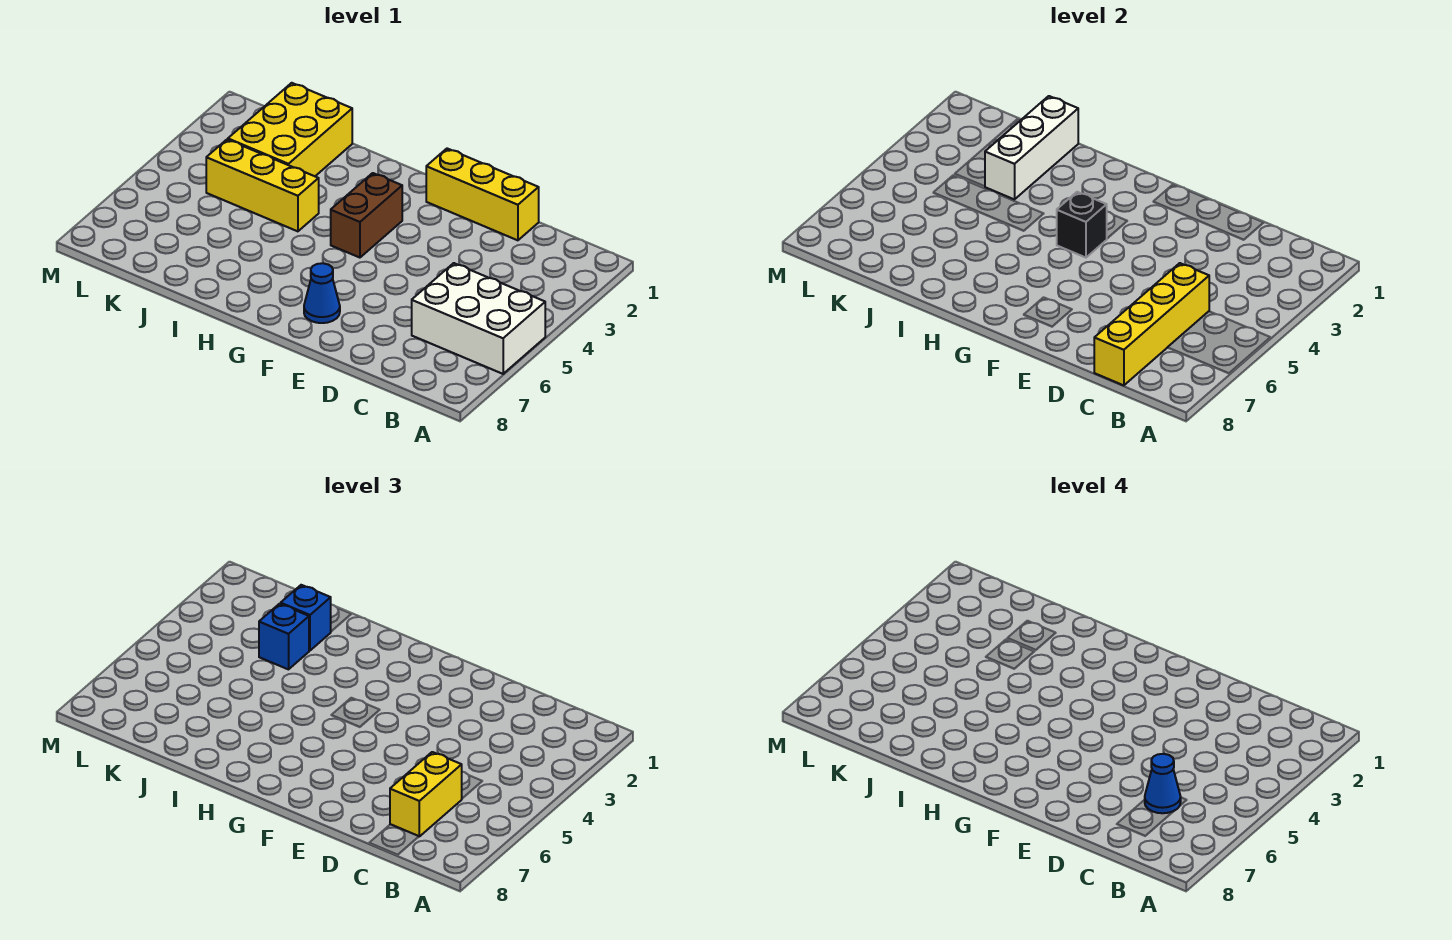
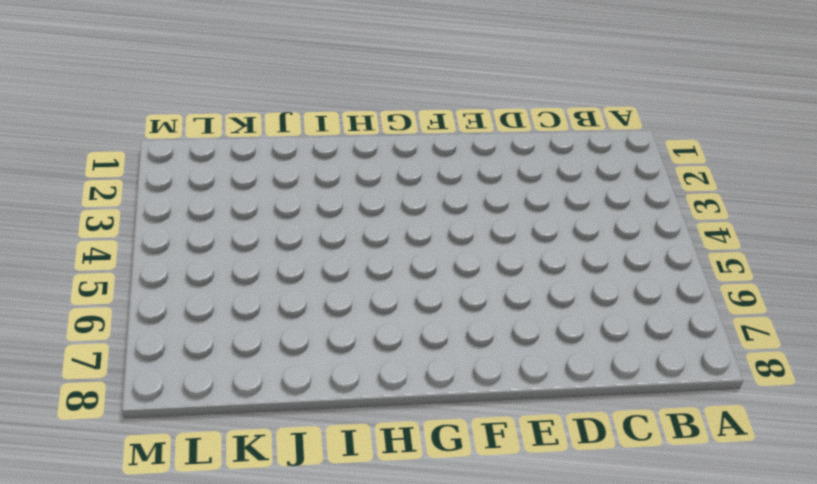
none -> white 2x3 brick [412,263,545,374]
none -> yellow 1x3 brick [426,149,539,240]
none -> blue 1x1 cone [304,263,340,323]

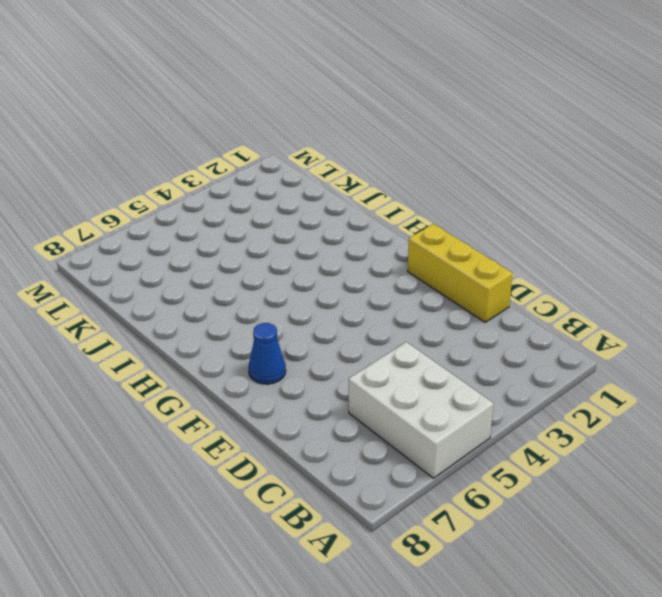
none -> brown 1x2 brick [331,173,402,258]
none -> yellow 1x3 brick [206,140,319,231]
none -> yellow 2x3 brick [228,83,352,176]

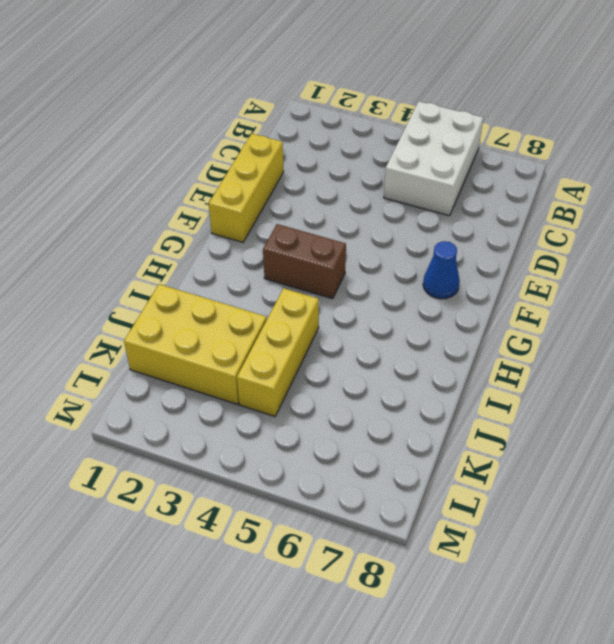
none -> yellow 1x4 brick [1094,263,1209,385]
none -> black 1x1 brick [1057,192,1107,258]
none -> white 1x3 brick [985,96,1078,199]

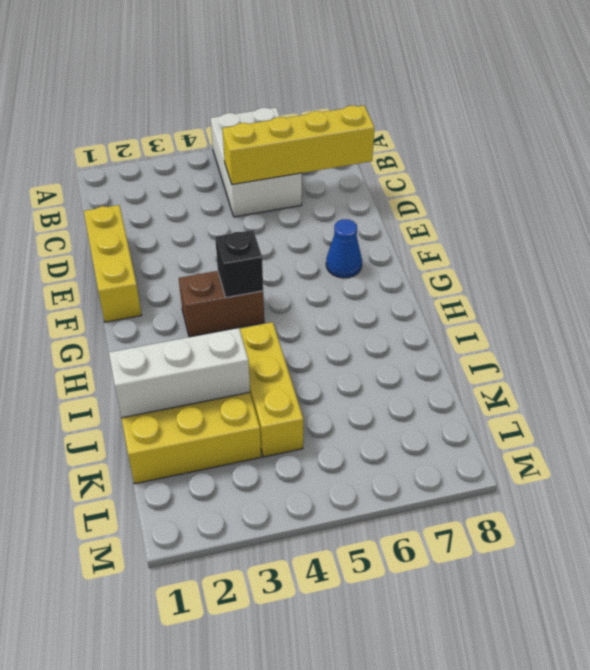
none -> yellow 1x2 brick [390,752,462,836]
none -> blue 1x1 brick [281,585,331,651]
none -> blue 1x1 brick [259,604,309,669]

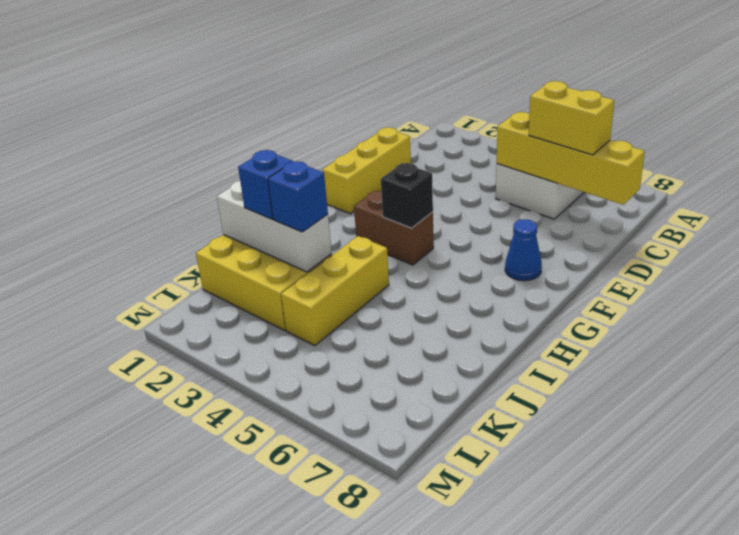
none -> blue 1x1 cone [1145,754,1181,813]

